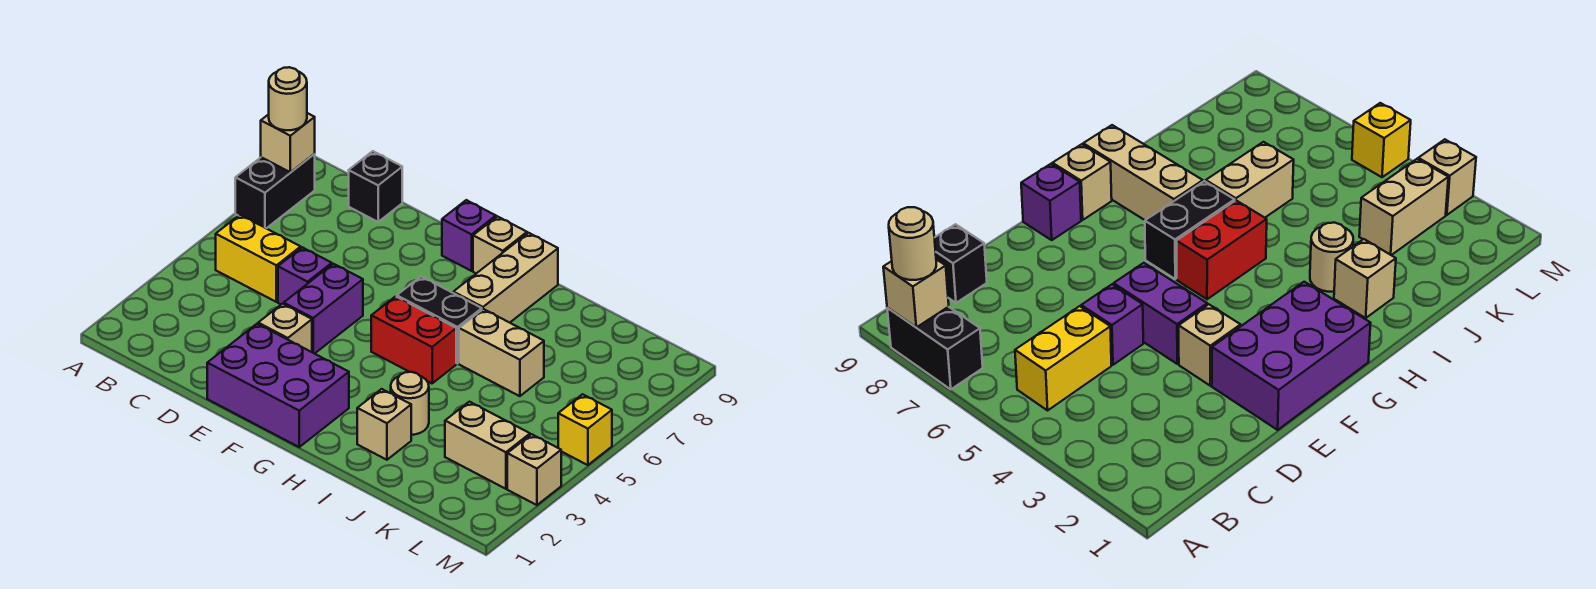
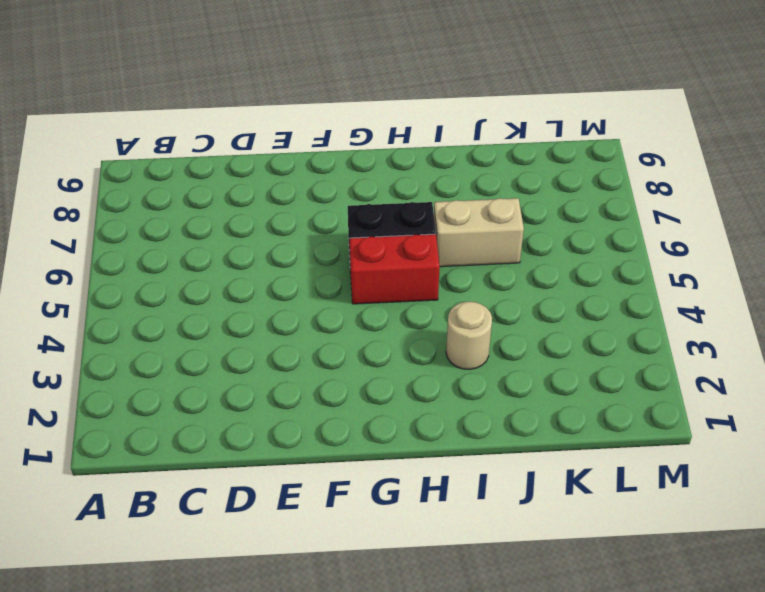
none -> black 1x2 brick [235,154,315,228]
none -> yellow 1x2 brick [216,215,301,302]
none -> black 1x1 brick [349,151,402,222]

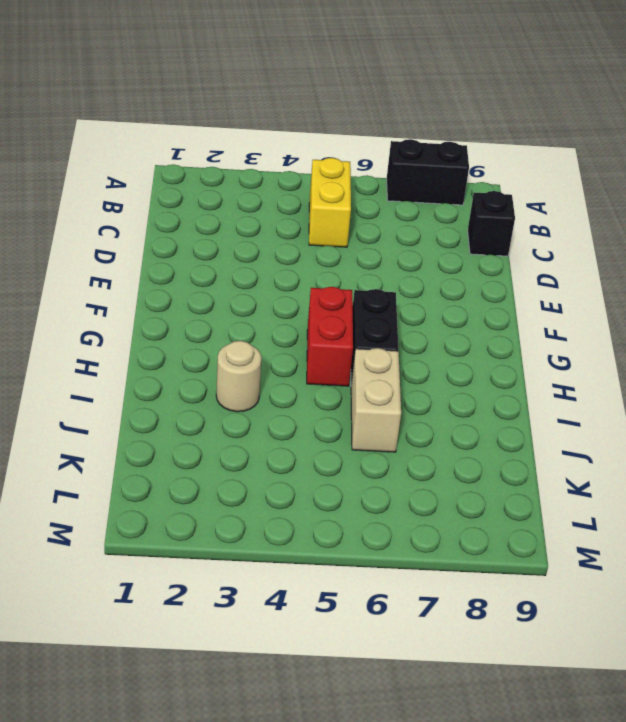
none -> purple 1x1 brick [278,247,332,304]
none -> purple 2x3 brick [207,324,349,447]
none -> tan 1x1 brick [258,304,312,352]

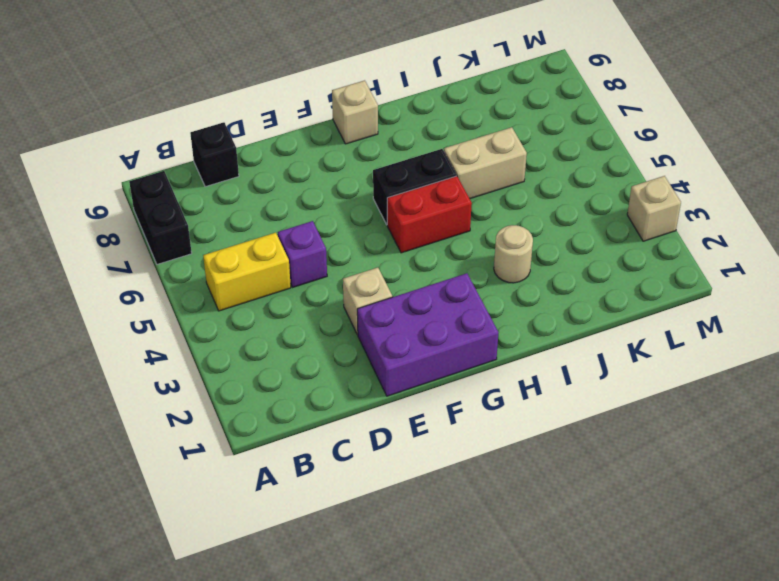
none -> purple 1x2 brick [284,264,363,354]
none -> purple 1x1 brick [442,200,496,271]
none -> tan 1x3 brick [453,233,558,323]

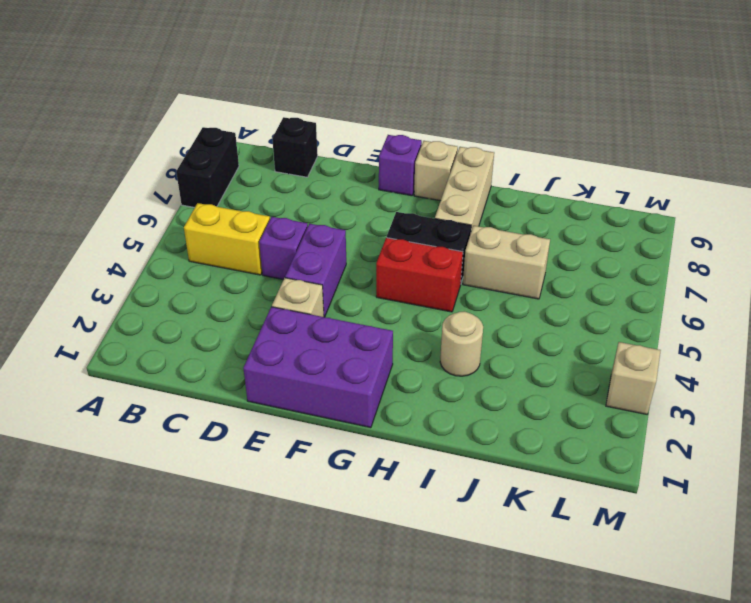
none -> tan 1x1 brick [357,389,411,460]
none -> tan 1x2 brick [445,402,530,489]
none -> yellow 1x1 brick [558,394,612,465]

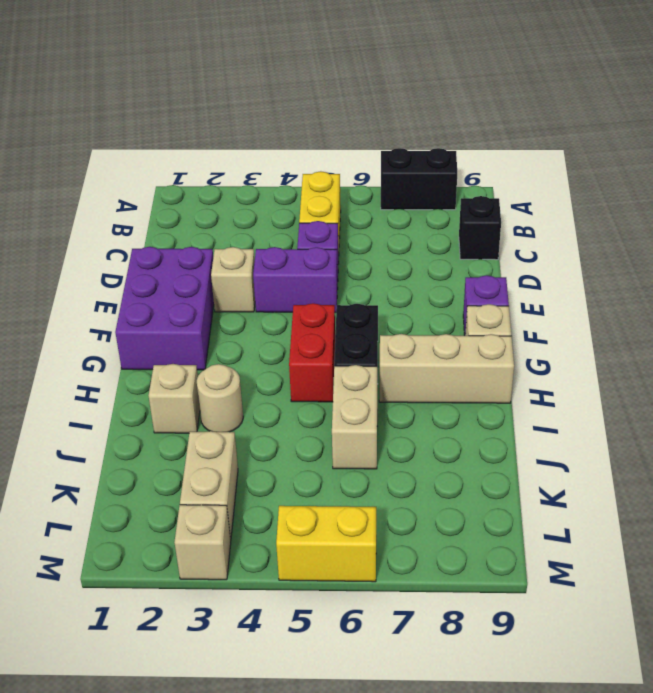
yellow 1x2 brick [276,506,376,582] -> yellow 1x1 brick [558,394,612,465]
none -> tan 1x1 brick [261,113,315,172]
none -> tan 1x1 round brick [269,67,307,130]

